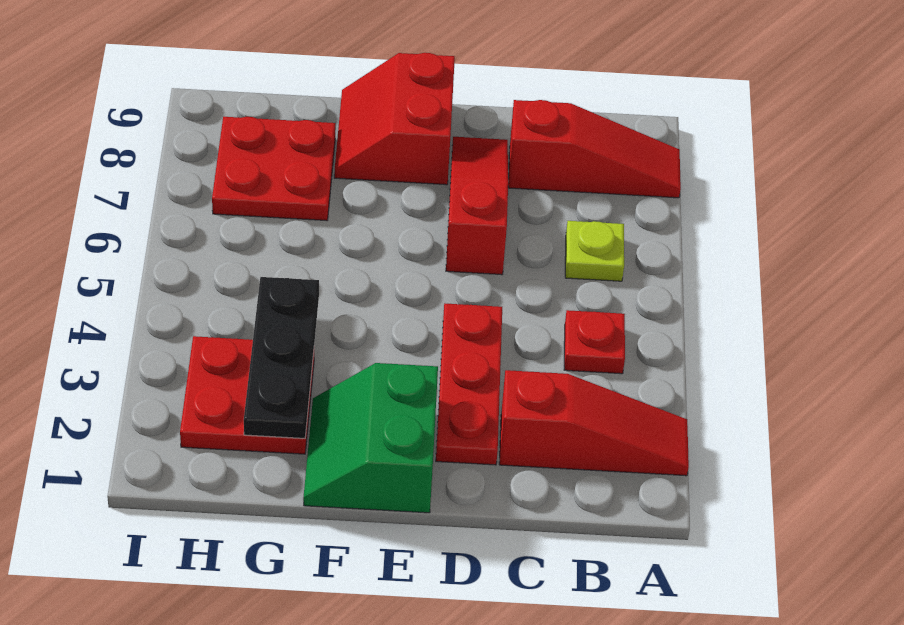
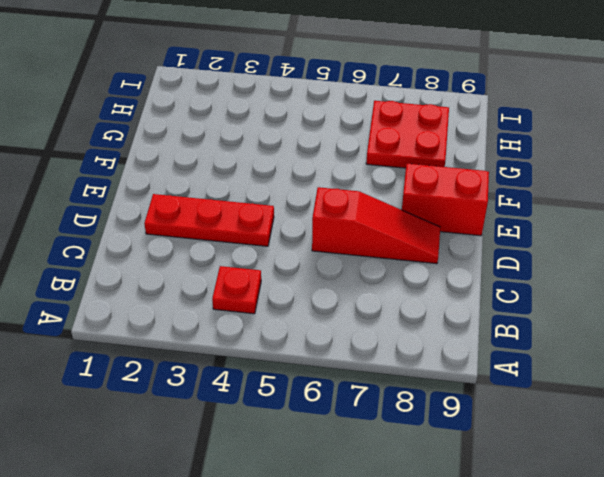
none -> red 1x3 slope [499,370,689,476]
none -> red 1x3 slope [508,100,681,198]

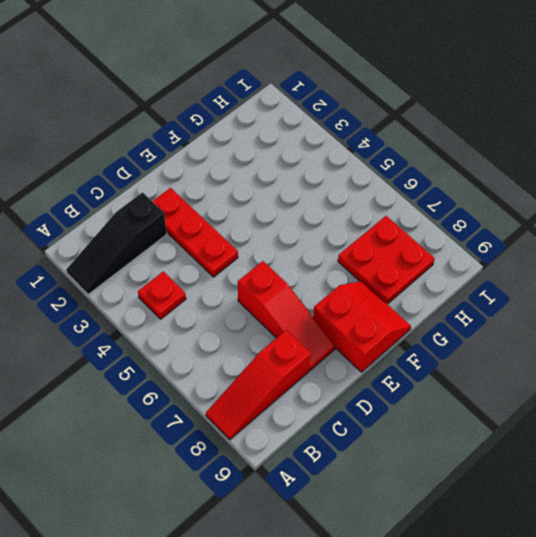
black 1x3 slope [66,192,167,294] -> red 1x3 slope [499,370,689,476]
none -> lime 1x1 plate [565,221,624,281]
none -> green 2x2 slope [303,363,438,513]

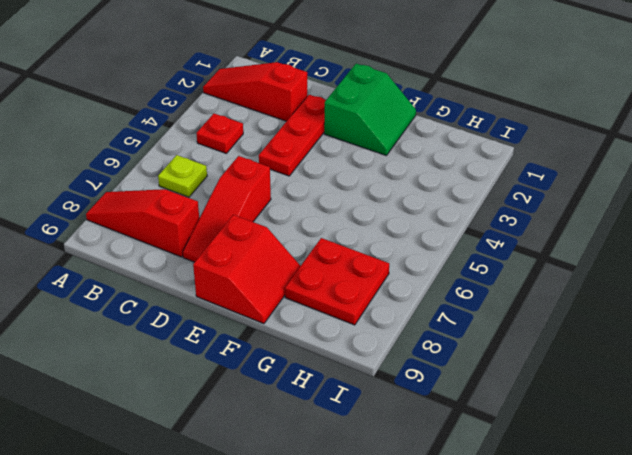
none -> red 2x2 plate [180,336,314,454]
none -> black 1x3 plate [244,277,319,438]

